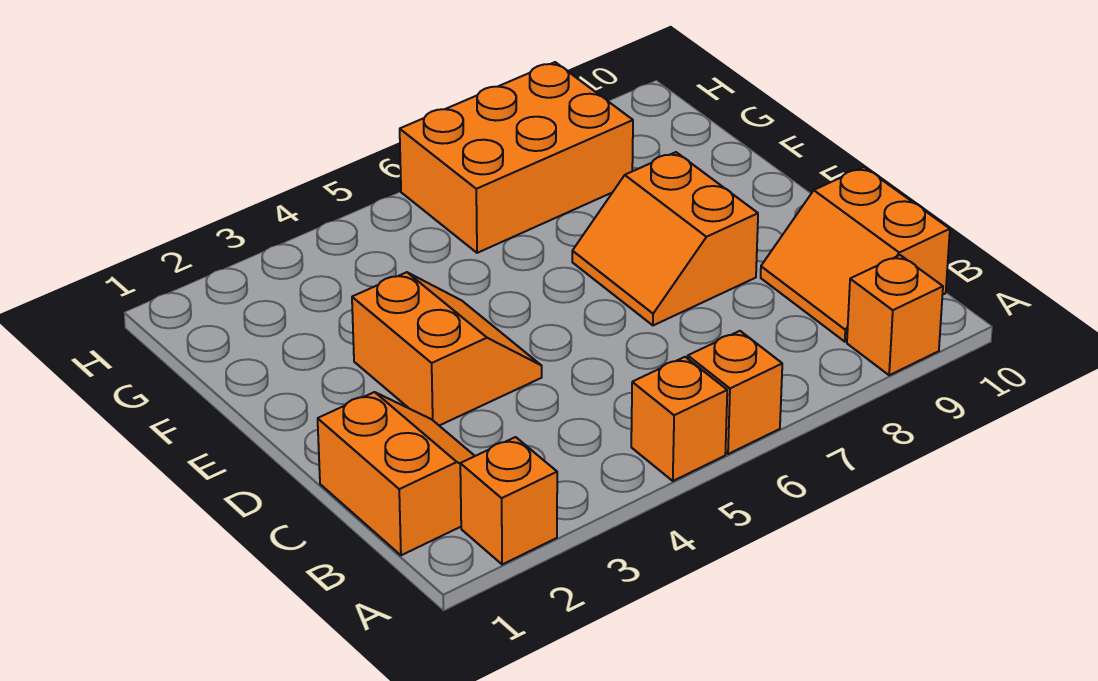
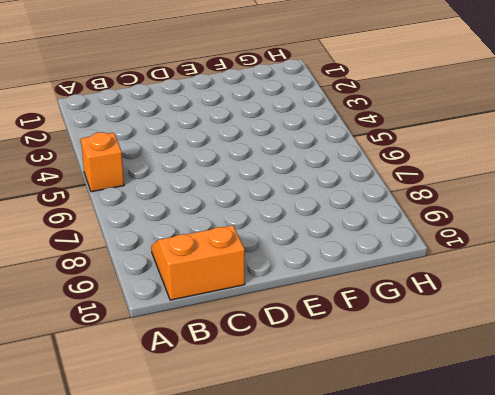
none -> orange 1x1 brick [460,437,557,565]
none -> orange 1x1 brick [688,331,782,454]

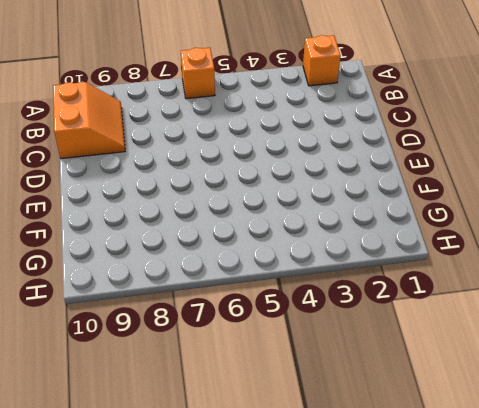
none -> orange 1x1 brick [631,357,727,481]
none -> orange 1x1 brick [847,255,943,375]

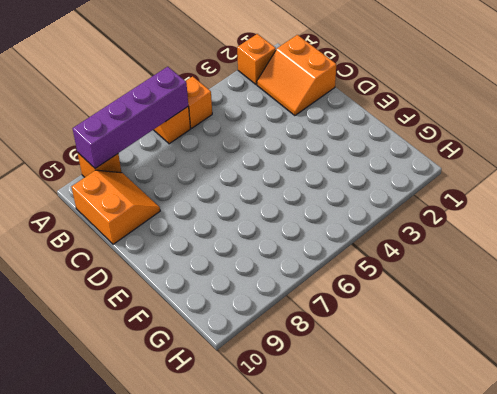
purple 1x4 brick [73,67,188,169] -> none
none -> orange 2x2 slope [352,272,542,426]
none -> orange 2x2 slope [572,152,758,325]

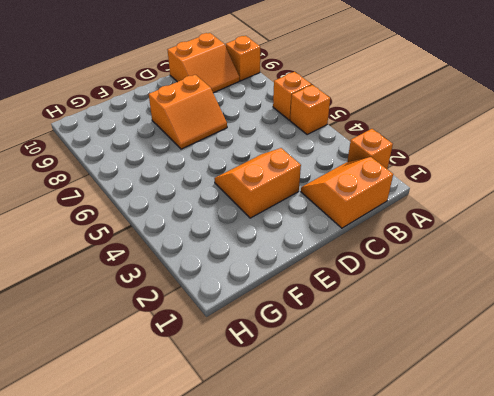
none -> orange 2x3 brick [400,62,633,253]

